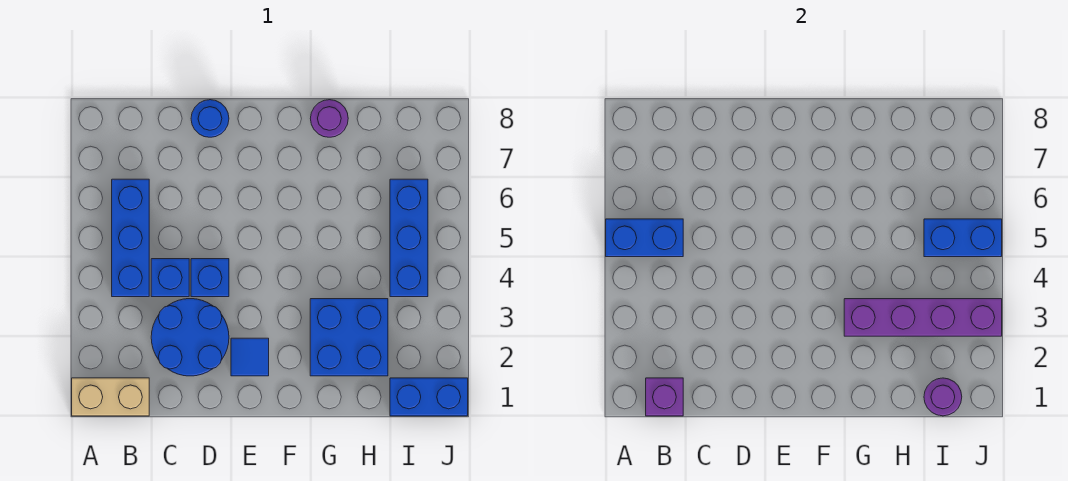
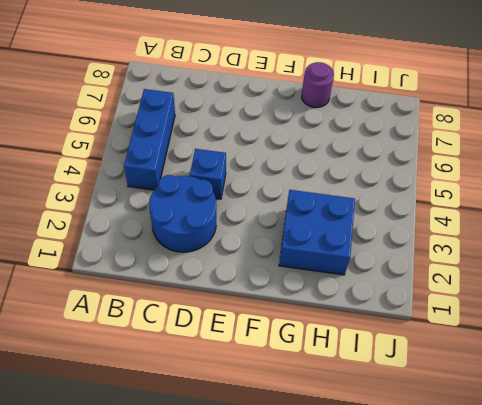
none -> tan 1x2 brick [72,378,149,416]
none -> blue 1x1 brick [151,259,189,297]
none -> blue 1x1 round brick [191,100,229,137]

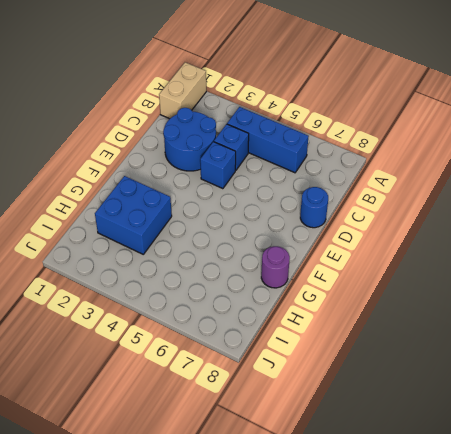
none -> blue 1x1 tile [231,338,269,376]
none -> blue 1x2 brick [390,378,468,416]
none -> blue 1x3 brick [390,179,428,297]

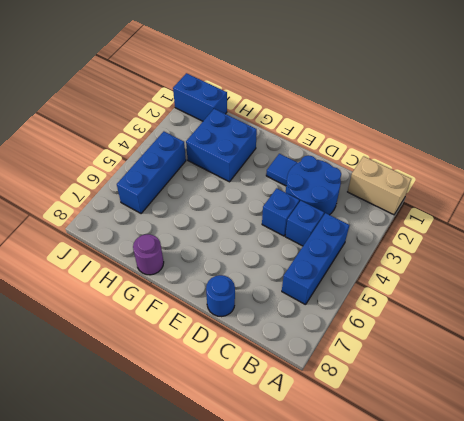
none -> blue 1x2 brick [606,219,683,257]
none -> purple 1x1 brick [646,378,683,416]
none -> purple 1x4 brick [844,299,1002,336]

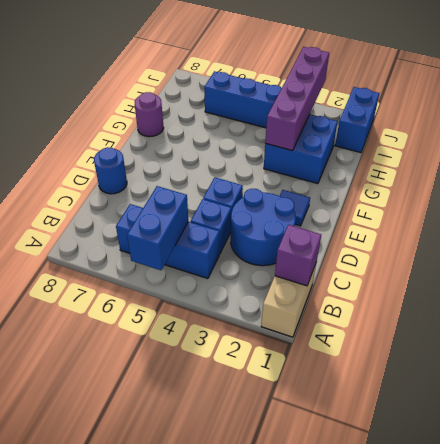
none -> purple 1x1 round brick [924,378,962,416]
none -> blue 1x2 brick [924,219,1002,257]

